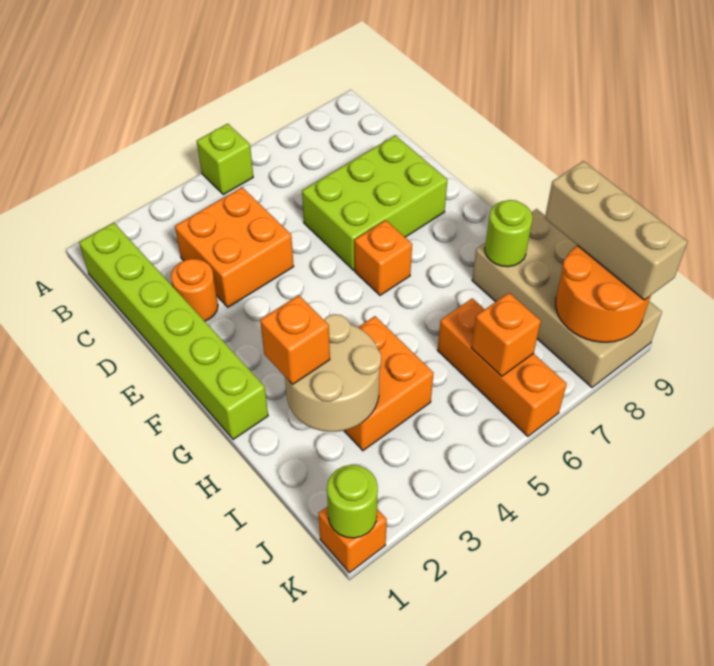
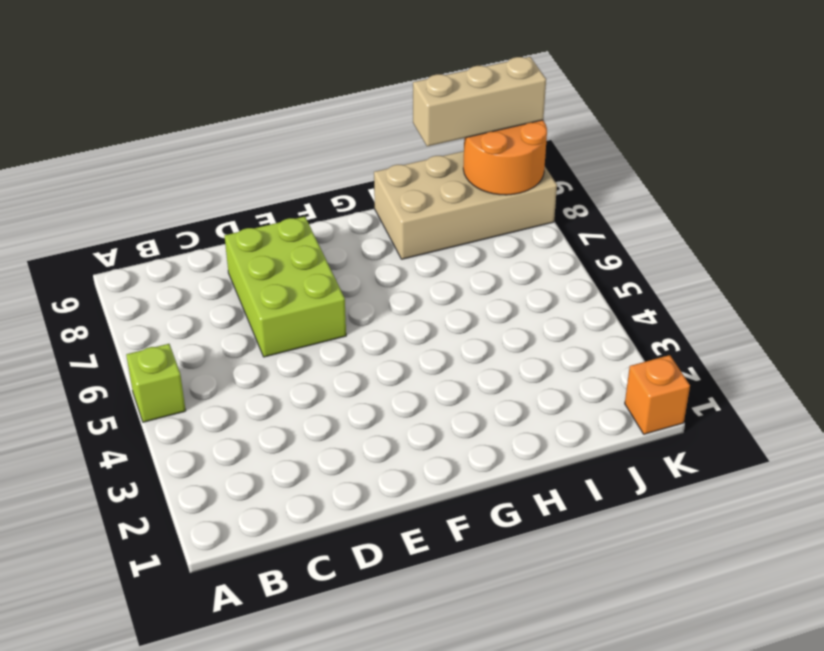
none -> lime 1x6 brick [79,222,268,440]
none -> orange 2x2 brick [175,187,294,307]
none -> orange 1x1 round brick [171,259,218,321]

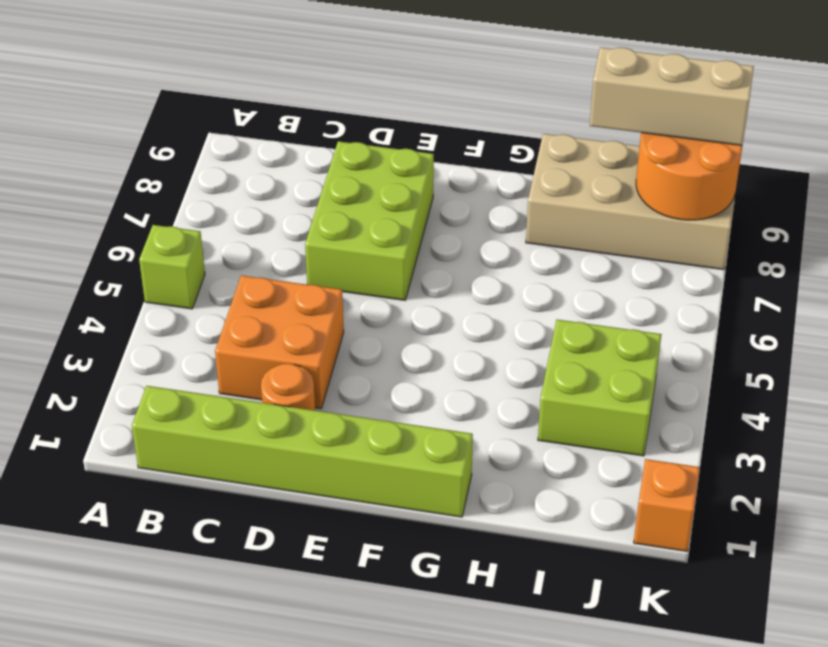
lime 2x2 brick [538,320,662,456] -> orange 2x2 brick [344,316,434,451]
none -> orange 1x1 brick [355,220,412,295]
none -> orange 1x3 brick [437,298,567,436]
none -> tan 2x2 round brick [285,314,381,432]

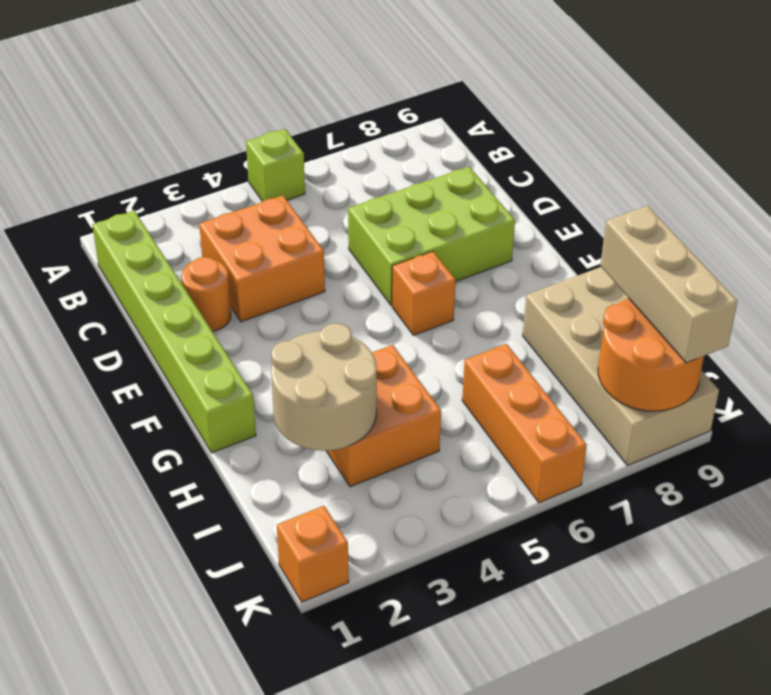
none -> lime 1x1 round brick [485,200,532,267]
none -> orange 1x1 brick [471,293,541,376]
none -> lime 1x1 round brick [327,465,378,538]

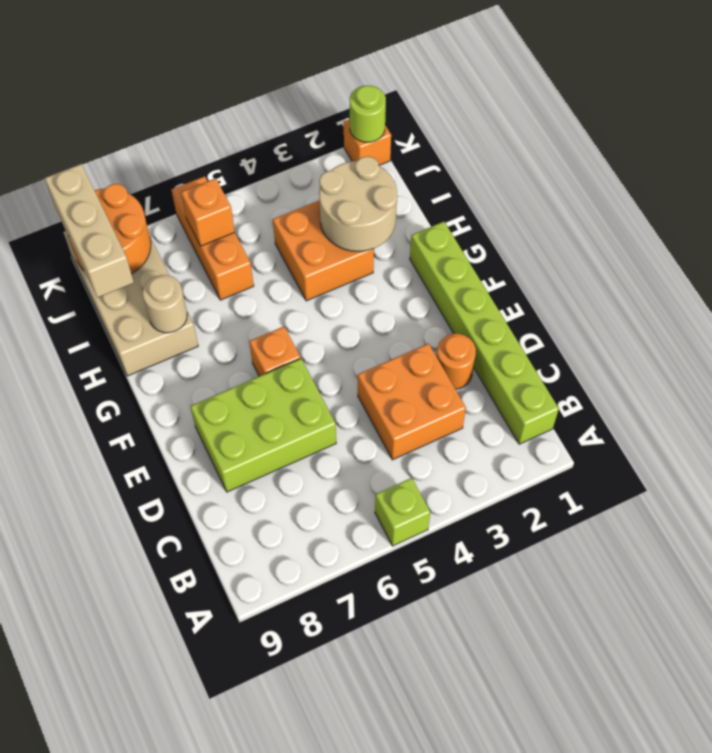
tan 1x1 round brick [143,275,187,333] -> lime 1x1 round brick [485,200,532,267]
none -> orange 1x1 brick [260,295,330,384]

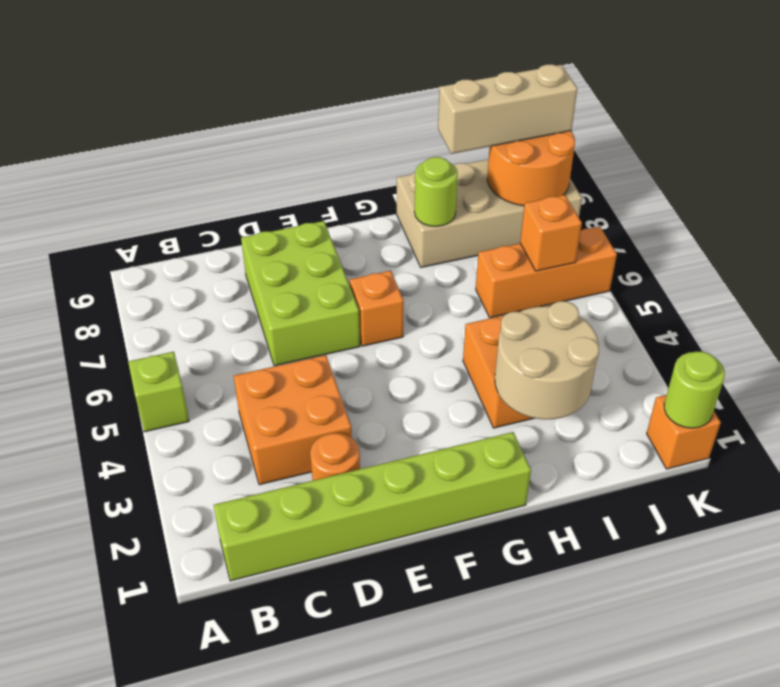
none -> orange 1x1 brick [260,295,330,384]

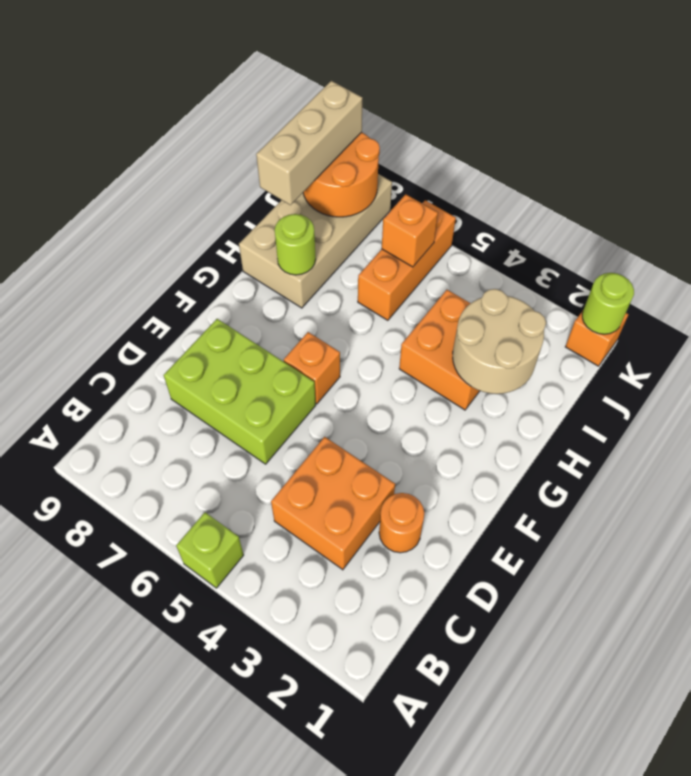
none -> lime 1x6 brick [79,222,268,440]
none -> orange 1x1 brick [260,295,330,384]

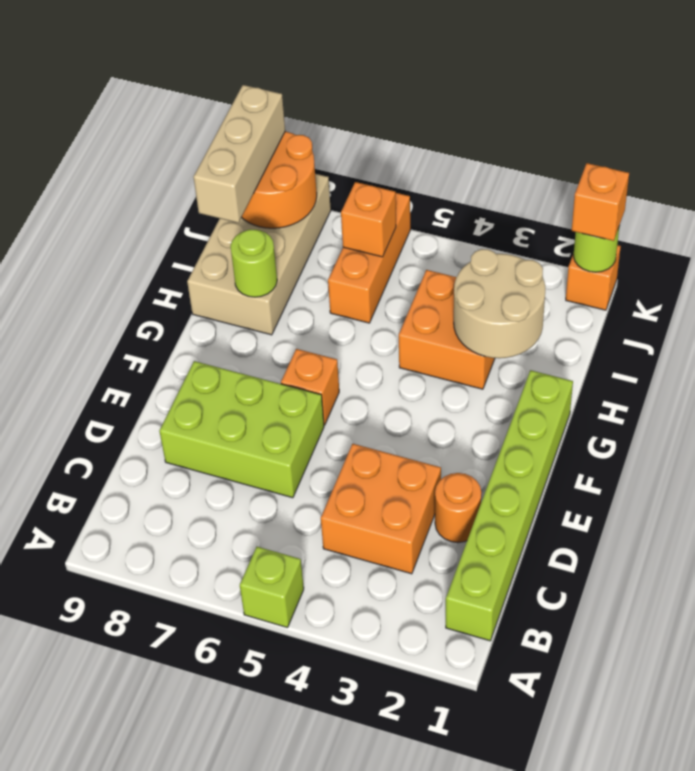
orange 1x1 brick [572,163,629,241] -> orange 1x1 brick moved to [260,295,330,384]

